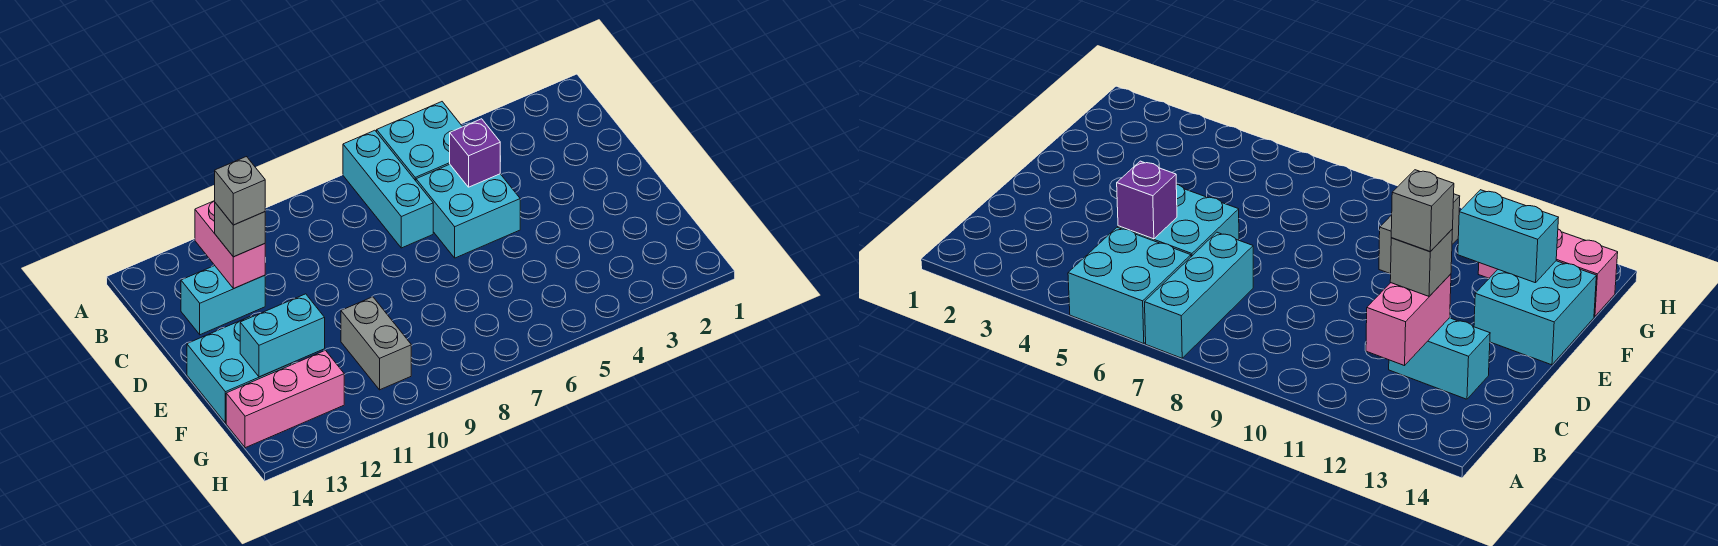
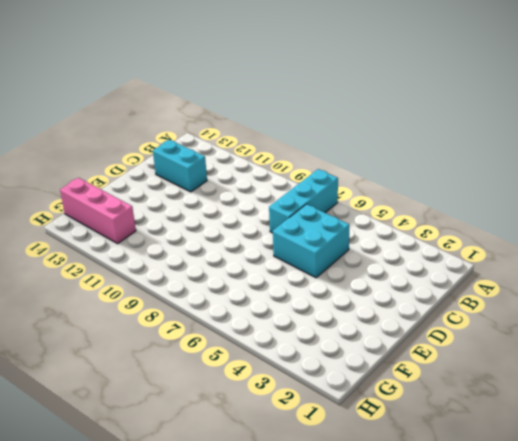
none -> cyan 2x2 brick [377,102,462,181]
none -> cyan 2x2 brick [187,316,291,423]
none -> grey 1x2 brick [341,297,411,390]

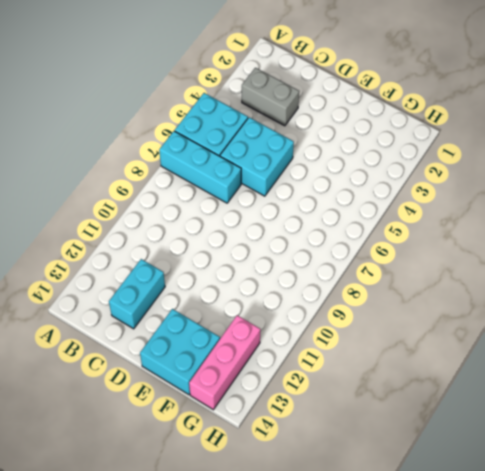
grey 1x2 brick [242,68,299,126] -> grey 1x2 brick moved to [341,297,411,390]
none -> pink 1x2 brick [195,201,265,288]
none -> purple 1x1 brick [450,119,500,187]
none -> cyan 1x2 brick [240,294,325,377]

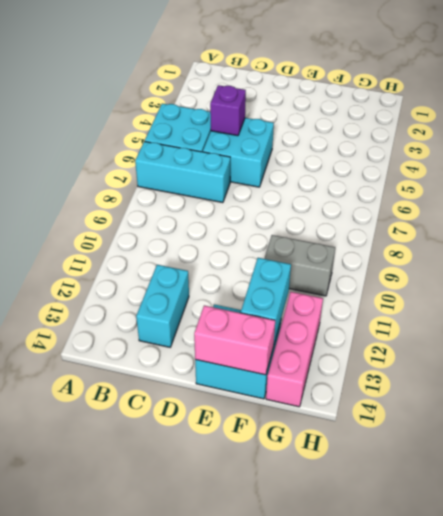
pink 1x2 brick [194,306,275,375] -> pink 1x2 brick moved to [195,201,265,288]
none -> grey 1x1 brick [215,203,265,257]
none -> grey 1x1 brick [215,157,265,225]

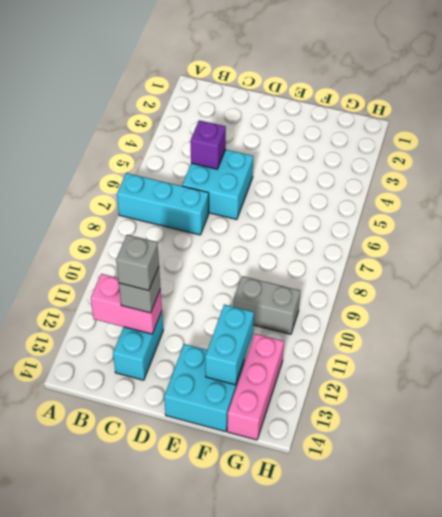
none -> cyan 2x2 brick [377,102,462,181]

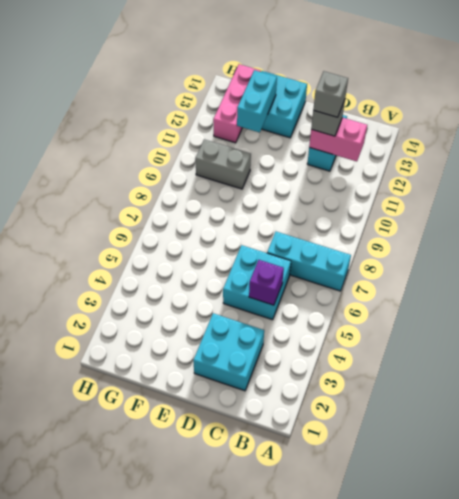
cyan 2x2 brick [193,313,264,391] -> cyan 2x2 brick moved to [377,102,462,181]

